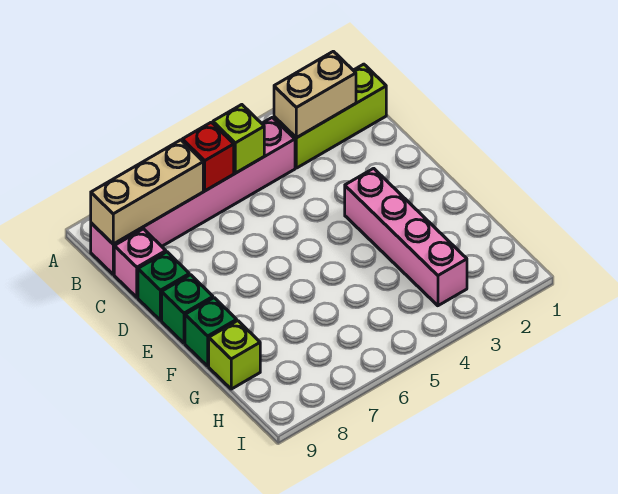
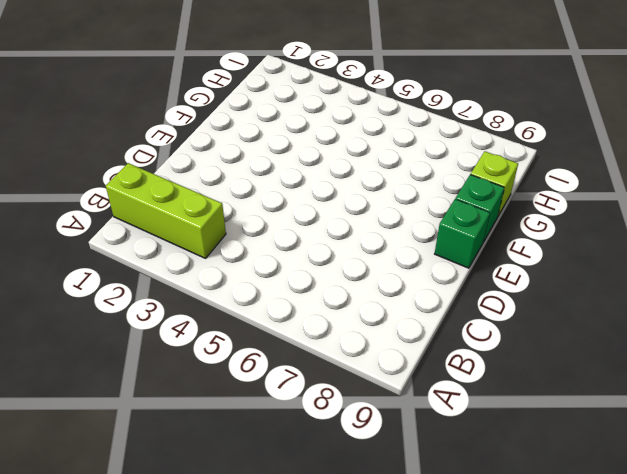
none -> pink 1x6 brick [91,117,295,274]
none -> pink 1x1 brick [114,229,166,297]
none -> green 1x1 brick [138,252,189,320]

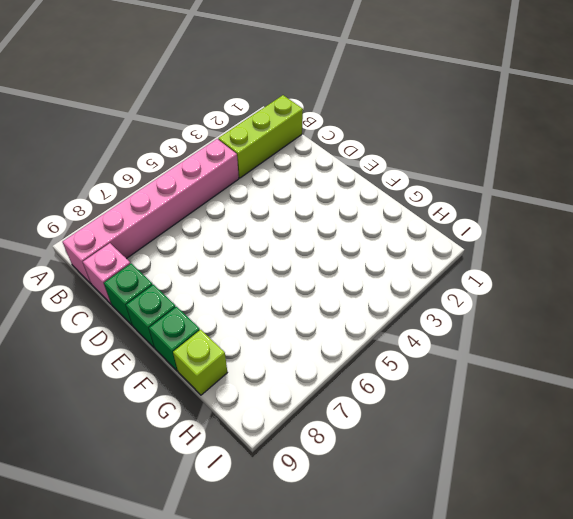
none -> pink 1x4 brick [345,168,467,306]
none -> tan 1x2 brick [274,51,356,138]
none -> lime 1x1 brick [213,105,264,173]

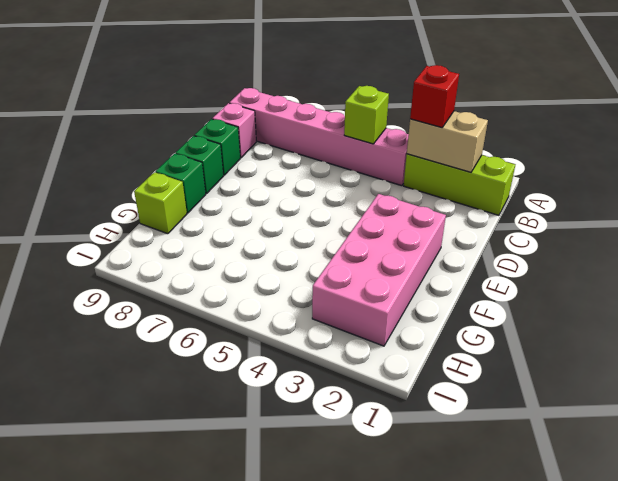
red 1x1 brick [410,65,459,127] -> red 1x1 brick moved to [182,122,234,191]
pink 2x4 brick [312,194,446,346] -> pink 1x4 brick [345,168,467,306]
none -> tan 1x3 brick [91,140,203,244]

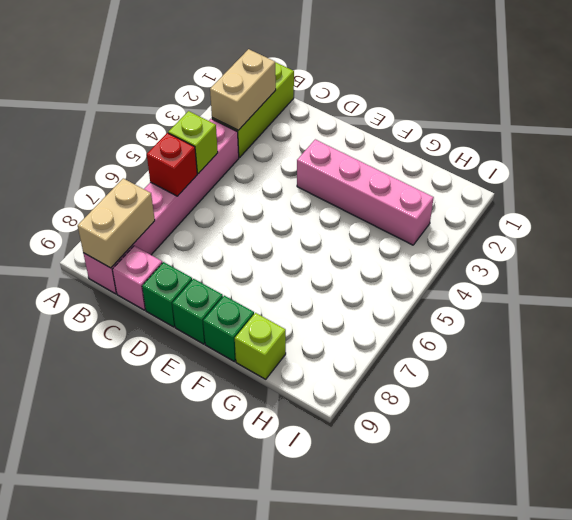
tan 1x2 brick [78,178,155,268] -> tan 1x3 brick [91,140,203,244]

